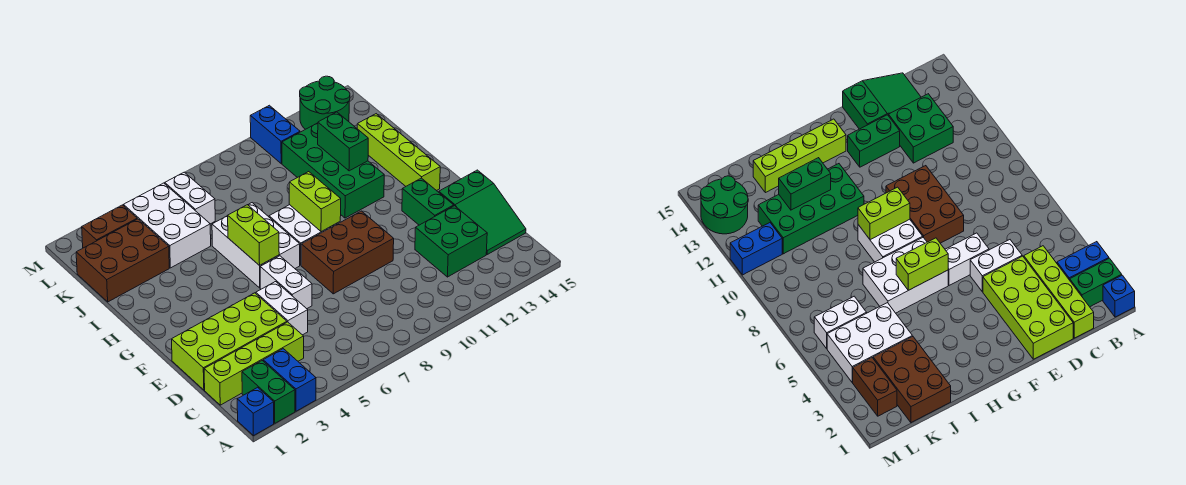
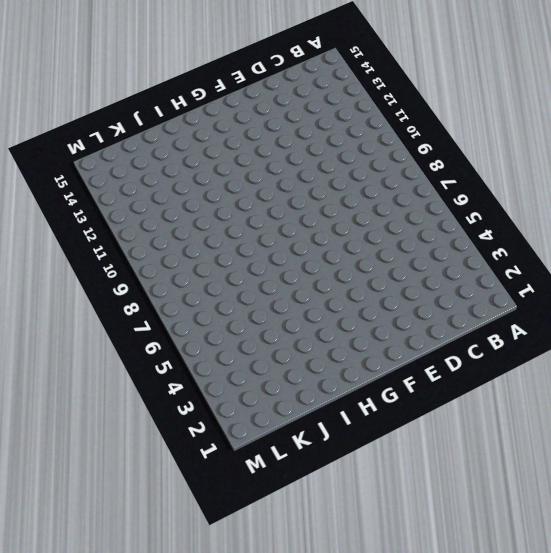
none -> blue 1x1 brick [237,387,274,436]
none -> green 1x2 brick [242,361,295,423]
none -> blue 1x2 brick [263,349,316,411]

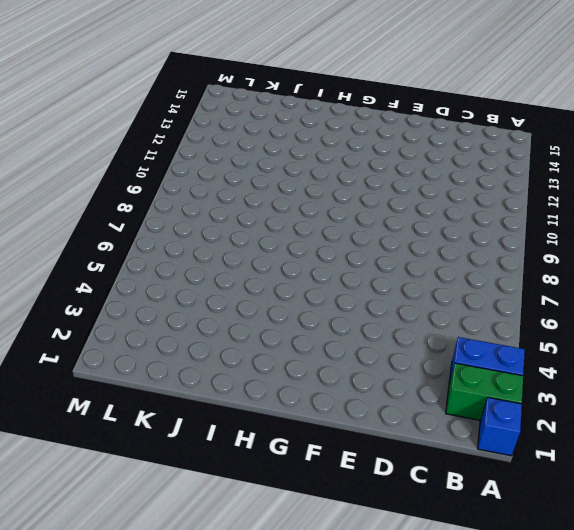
none -> lime 1x4 brick [204,322,304,405]
none -> green 2x2 brick [415,206,487,277]
none -> green 2x3 slope [439,170,526,254]

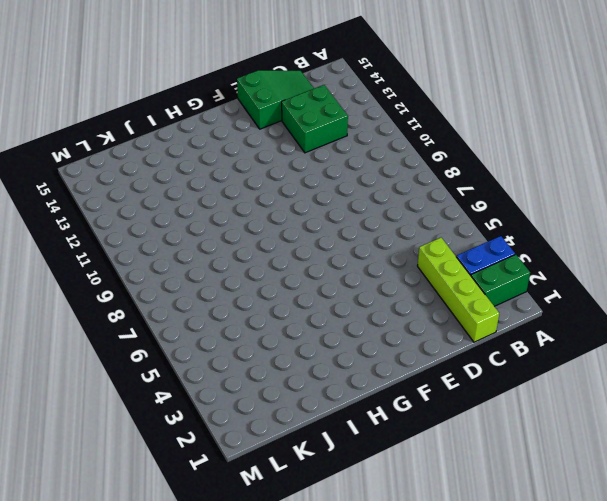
none -> blue 1x1 brick [237,387,274,436]
none -> lime 2x4 brick [172,293,287,390]
none -> white 1x2 brick [256,282,308,335]

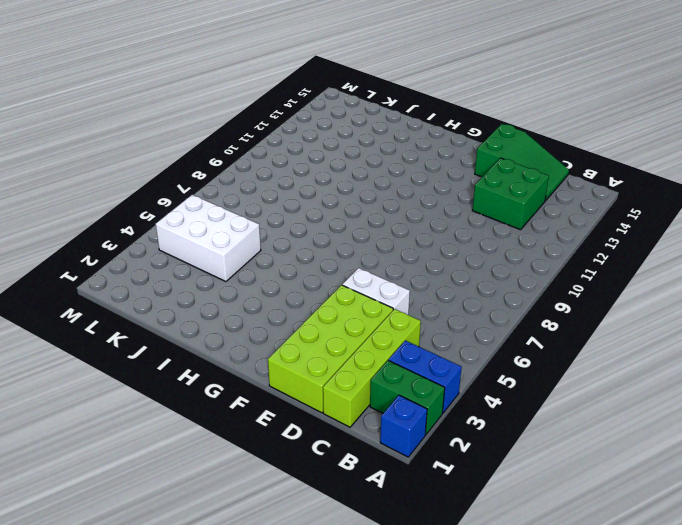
none -> white 1x2 brick [260,256,312,309]
none -> brown 2x3 brick [301,211,394,294]
none -> green 1x2 brick [402,178,454,225]

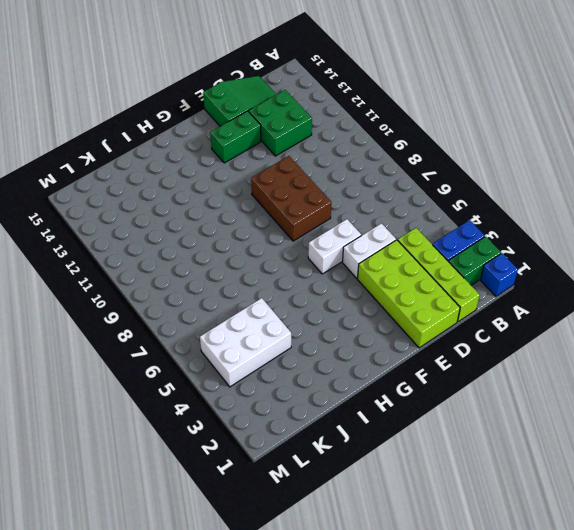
none -> white 2x3 brick [212,203,300,288]
none -> white 2x2 brick [269,205,340,265]
none -> lime 1x4 brick [357,114,440,191]

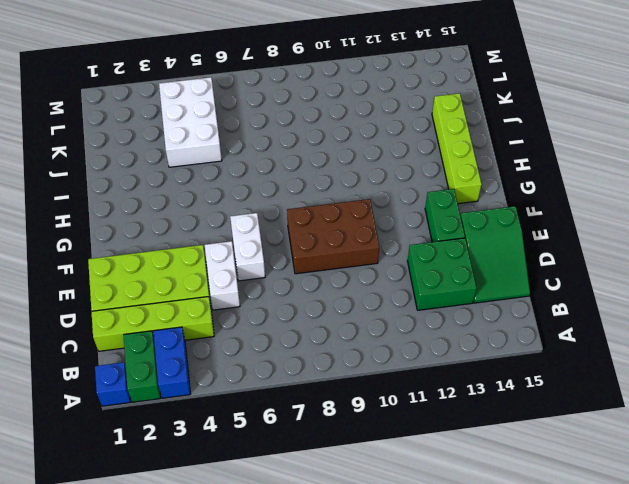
none -> white 2x3 brick [212,203,300,288]
none -> white 2x2 brick [269,205,340,265]
none -> green 2x4 brick [282,123,384,218]

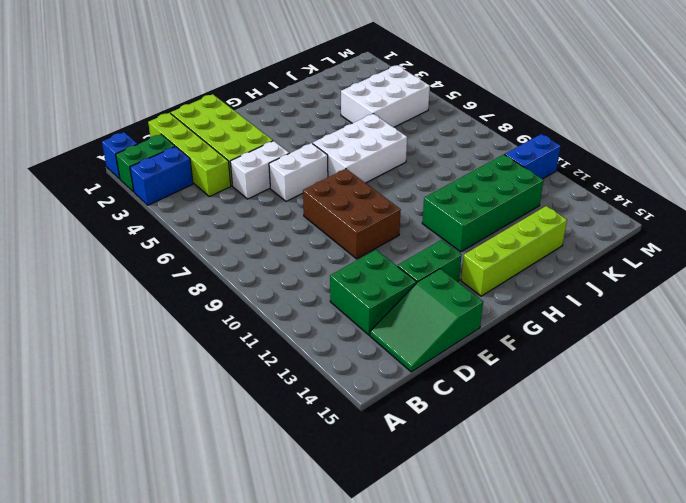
none -> white 2x2 brick [269,205,340,265]
none -> brown 2x3 brick [76,219,169,302]
none -> white 1x2 brick [165,172,215,224]

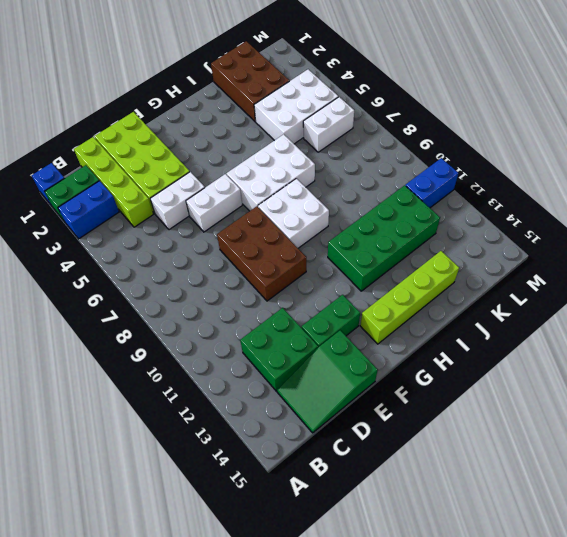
none -> brown 1x2 brick [82,205,137,248]
none -> green 2x2 round brick [300,76,350,129]
none -> lime 1x2 brick [228,205,279,266]

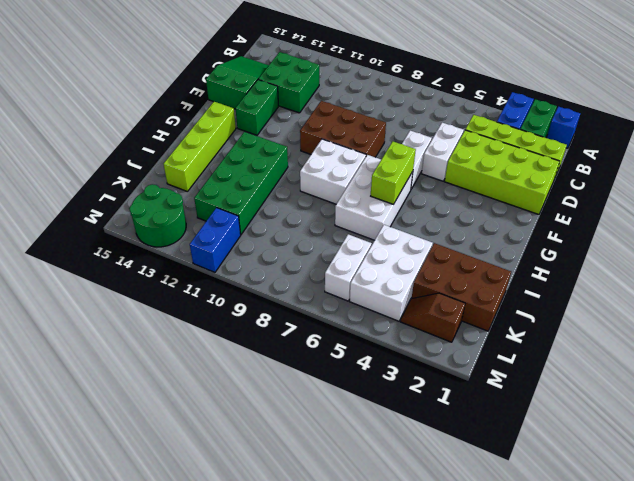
brown 1x2 slope [401,293,465,342] -> brown 1x2 brick [82,205,137,248]
none -> lime 1x2 brick [289,172,341,232]
none -> green 1x2 brick [318,112,368,171]

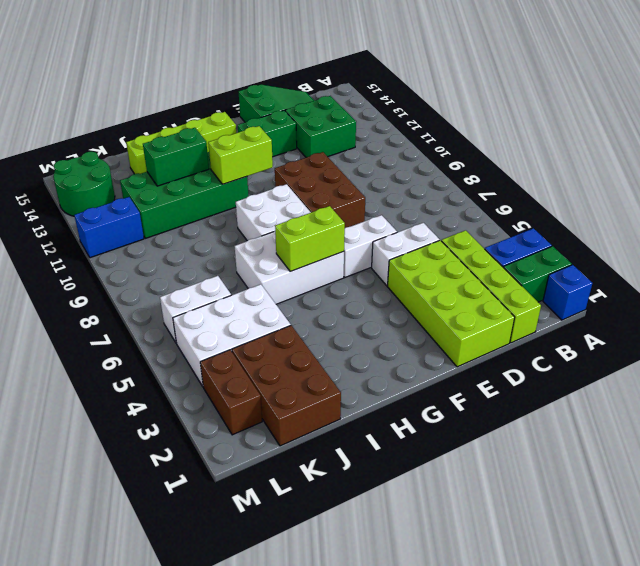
lime 1x2 brick [208,126,273,184] -> lime 1x2 brick moved to [289,172,341,232]

